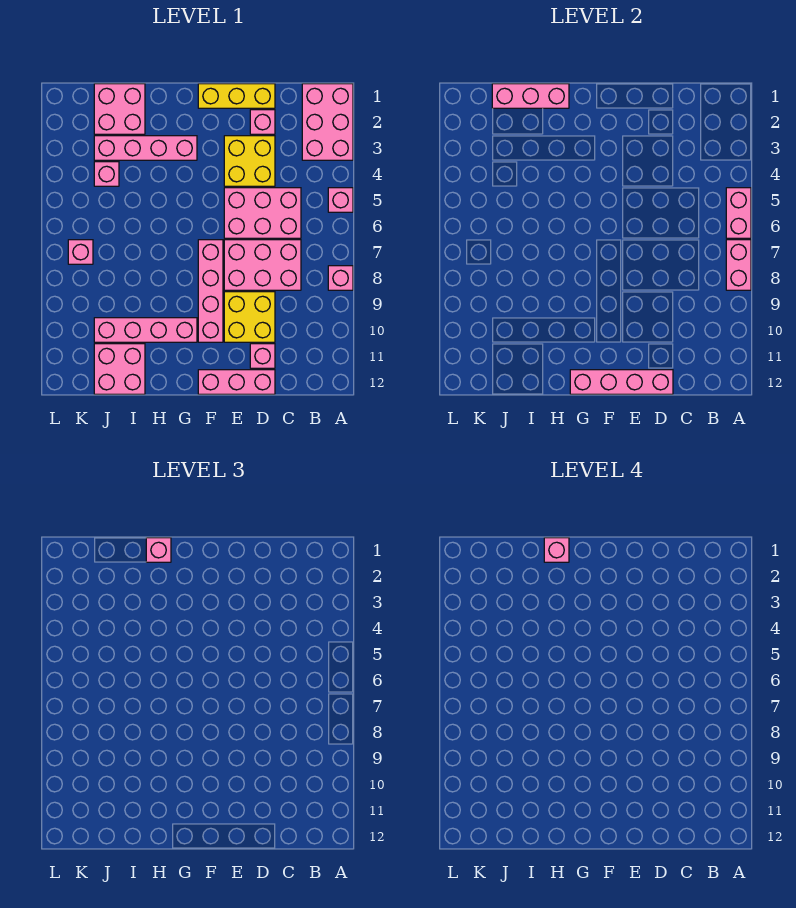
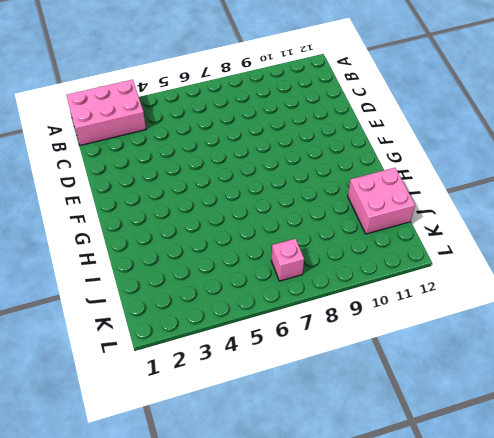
none -> pink 1x1 brick [328,188,353,212]
none -> pink 1x1 brick [328,266,353,290]
none -> pink 2x3 brick [224,188,301,238]

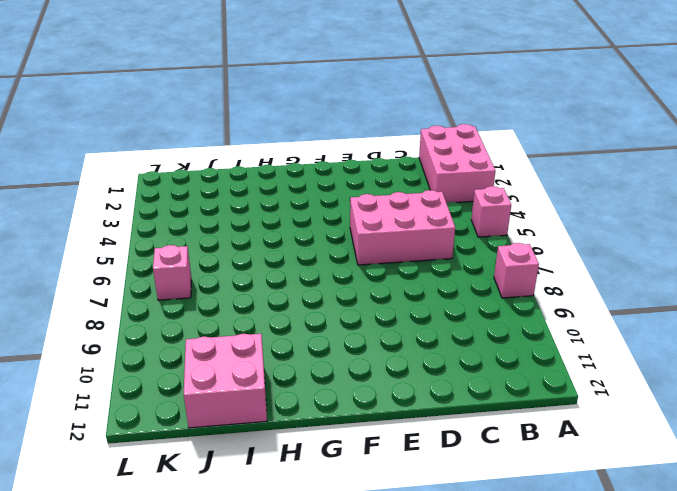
none -> pink 2x3 brick [224,240,301,290]
none -> yellow 1x3 brick [198,84,275,108]
none -> pink 1x1 brick [250,110,275,134]

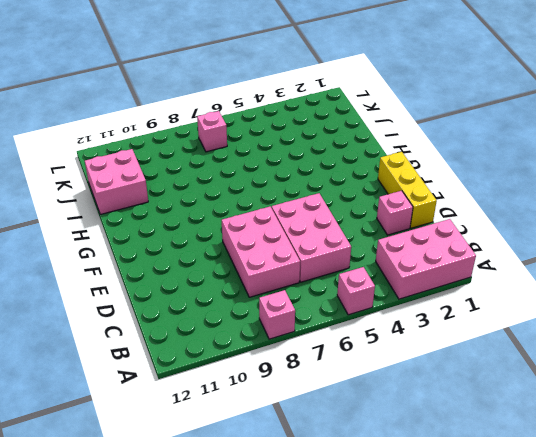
none -> yellow 2x2 brick [224,136,275,186]
none -> yellow 2x2 brick [224,292,275,342]
none -> pink 1x1 brick [250,344,275,368]

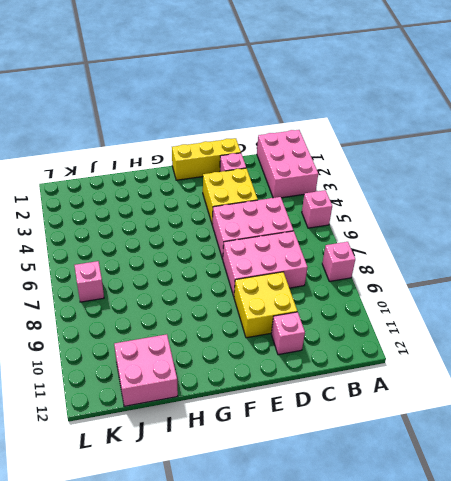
none -> pink 1x3 brick [198,370,275,394]
none -> pink 1x4 brick [198,240,223,342]
none -> pink 1x4 brick [94,136,197,160]

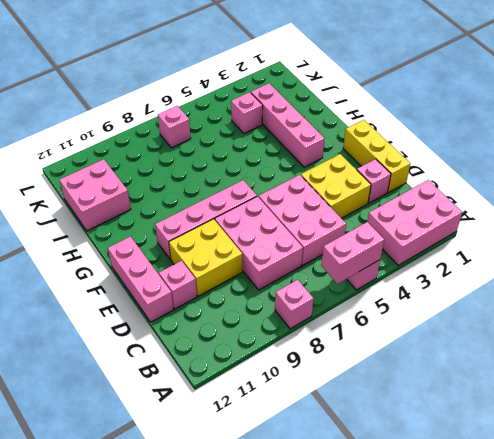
none -> pink 1x4 brick [94,318,197,342]
none -> pink 2x2 brick [94,84,145,134]
none -> pink 1x2 brick [726,240,751,290]

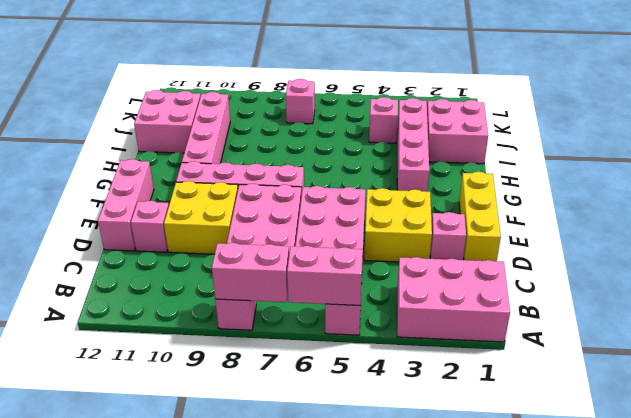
none -> pink 1x4 brick [570,370,673,394]
none -> pink 1x3 brick [492,84,569,108]
none -> pink 1x1 brick [146,538,171,562]

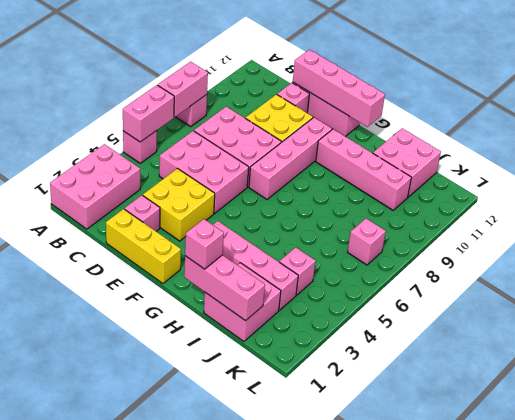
none -> pink 1x1 brick [544,538,569,562]

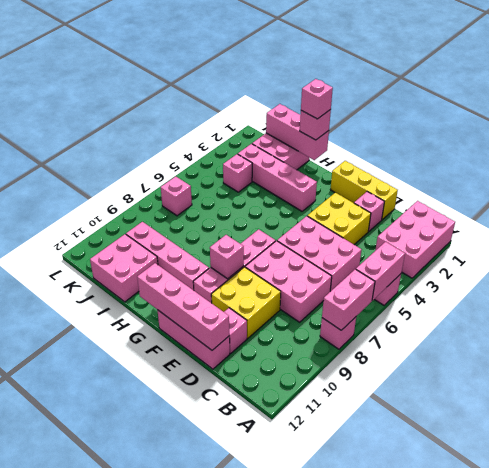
pink 1x1 brick [210,235,244,279] -> none

